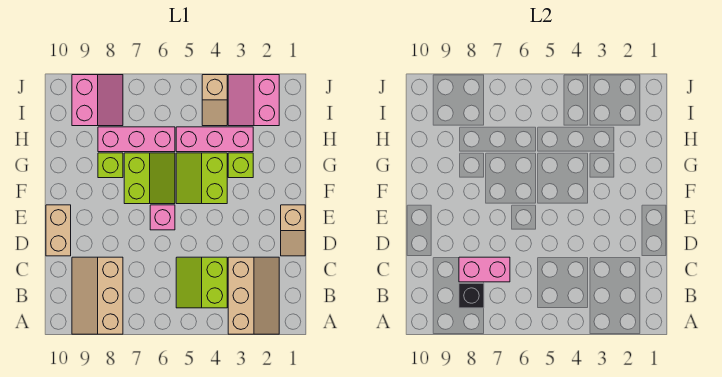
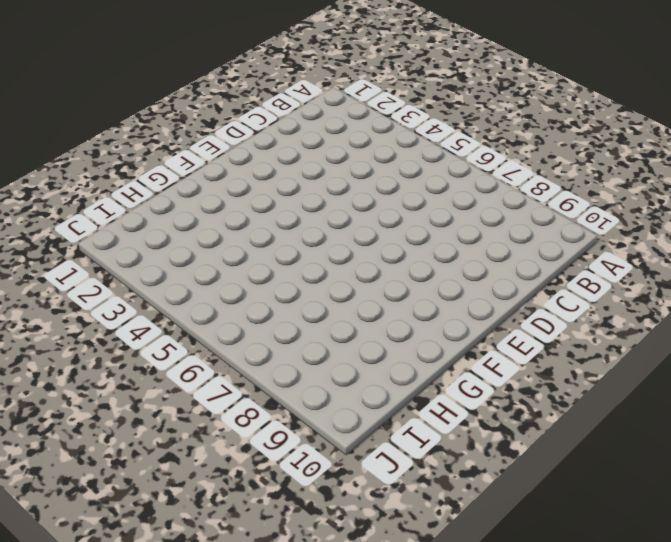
none -> tan 2x3 slope [228,257,279,334]
none -> tan 2x3 slope [72,257,123,334]
none -> lime 2x2 slope [176,257,227,308]

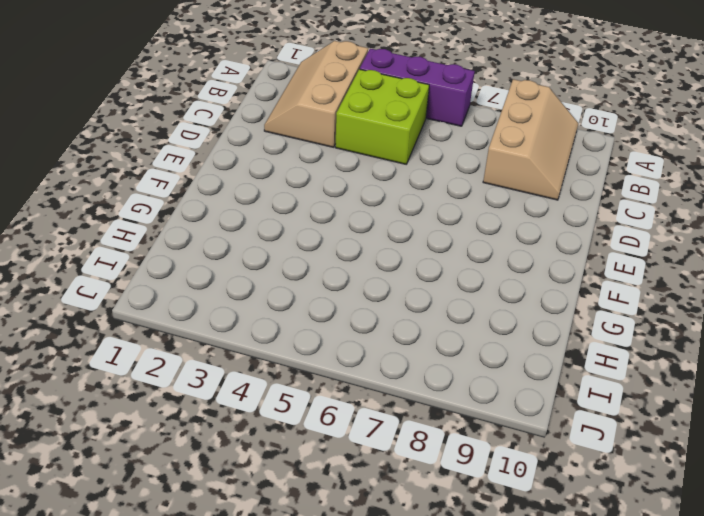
purple 1x3 brick [360,48,475,126] -> none
lime 2x2 brick [335,69,429,164] -> lime 2x2 slope [176,257,227,308]
none -> tan 1x2 slope [281,205,305,256]
none -> tan 1x2 brick [46,205,71,256]
none -> pink 1x1 brick [150,205,175,230]

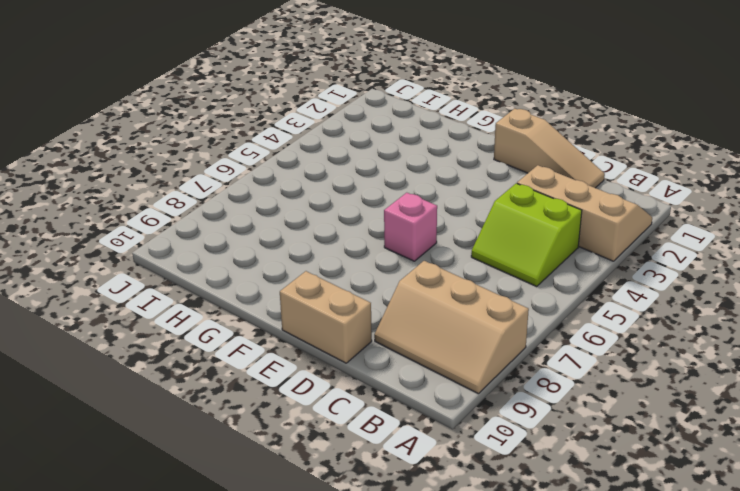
tan 1x3 slope [494,109,605,188] -> tan 1x2 slope [281,205,305,256]
none -> lime 2x2 slope [176,153,227,204]
none -> lime 2x2 slope [124,153,175,204]
none -> lime 1x1 brick [228,153,253,178]

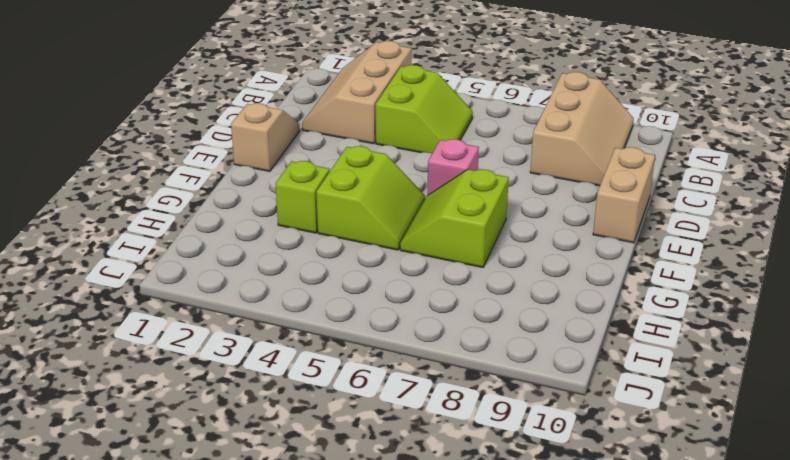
none -> lime 1x1 brick [98,153,123,178]
none -> pink 1x3 brick [176,127,253,152]
none -> pink 1x3 brick [98,127,175,152]

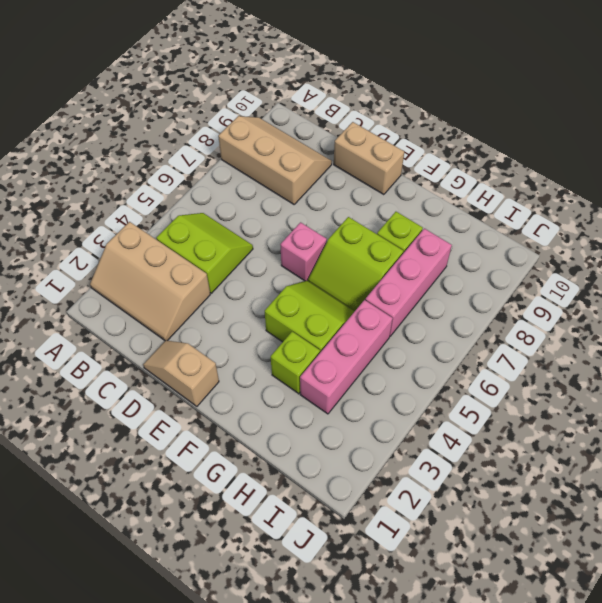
none -> pink 2x2 slope [228,75,279,126]
none -> tan 1x2 slope [202,75,227,126]
none -> pink 2x2 slope [72,75,123,126]

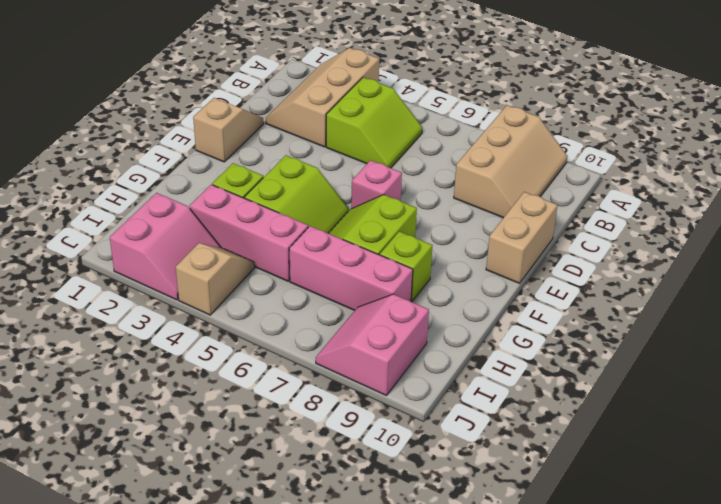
none -> black 1x1 brick [459,283,484,308]
none -> pink 1x2 brick [459,257,510,282]

